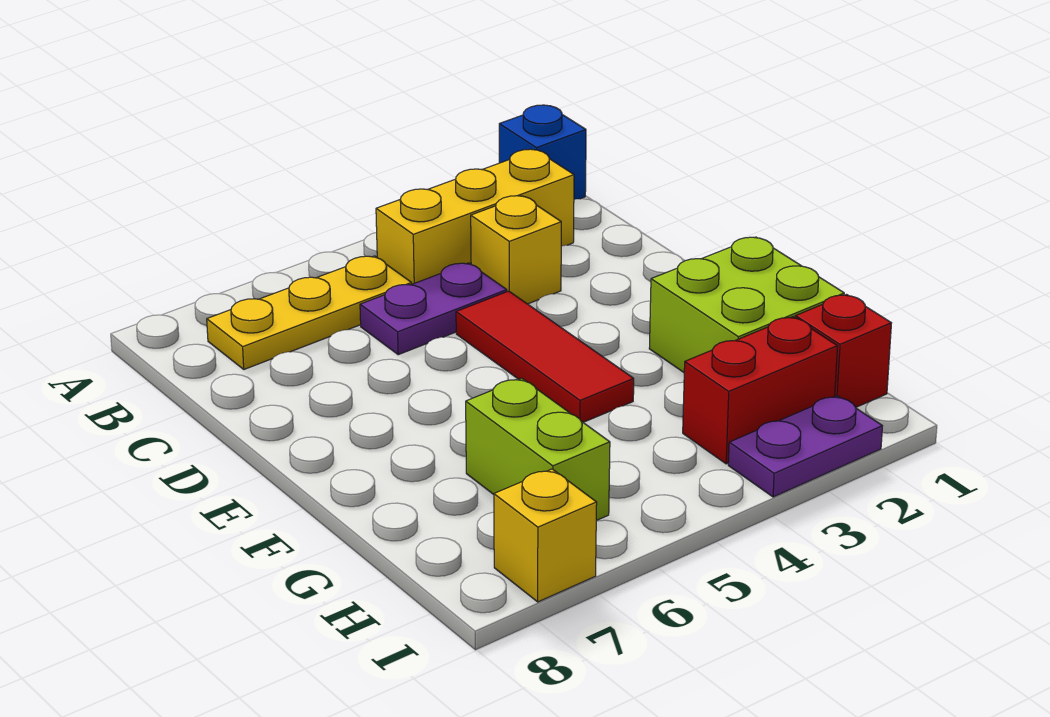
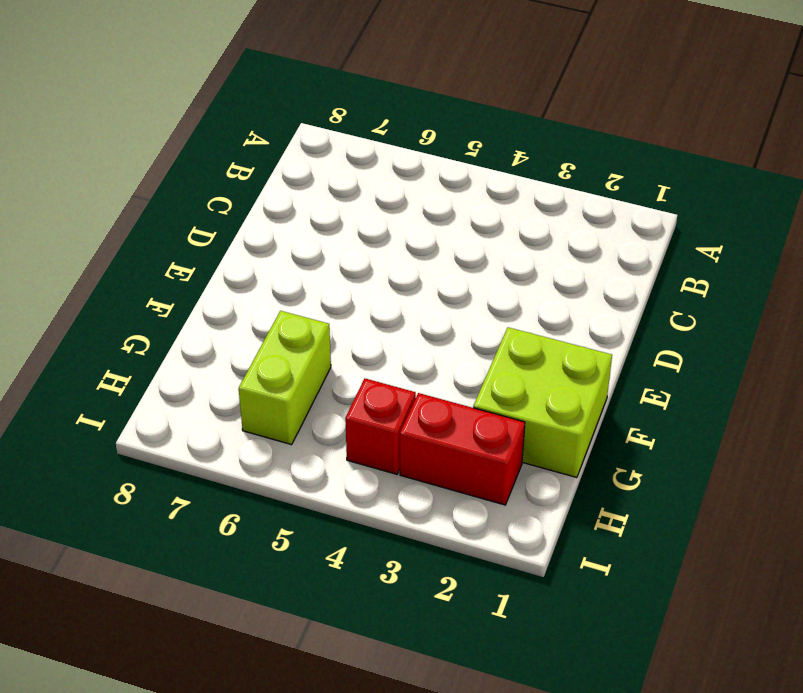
red 1x1 brick [345,379,416,474] -> red 1x1 brick moved to [795,295,891,407]
none -> blue 1x1 brick [499,105,586,199]
none -> yellow 1x3 brick [376,149,574,284]
none -> yellow 1x3 plate [207,256,412,369]

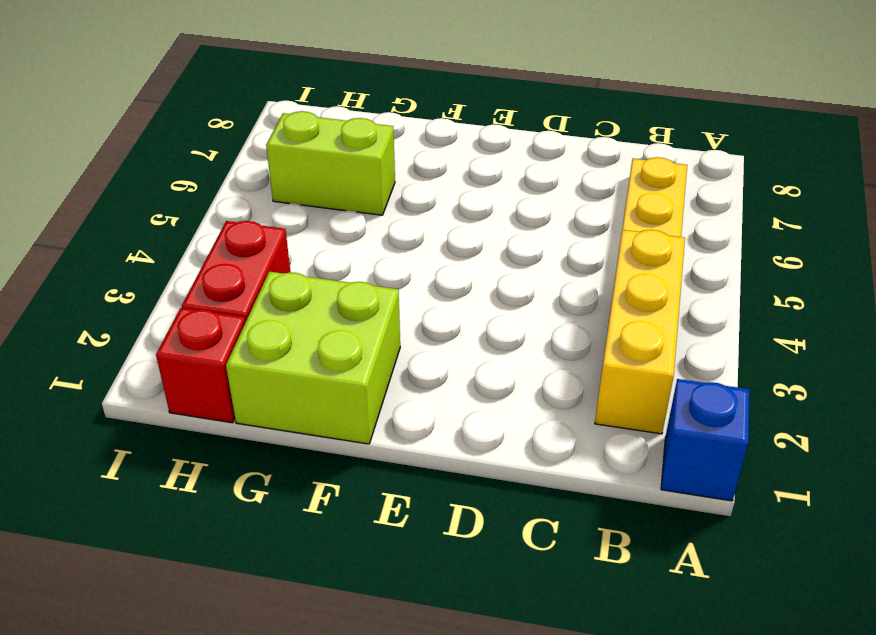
none -> yellow 1x1 brick [471,196,561,304]
none -> purple 1x2 plate [360,263,507,355]
none -> red 1x3 tile [456,291,634,422]

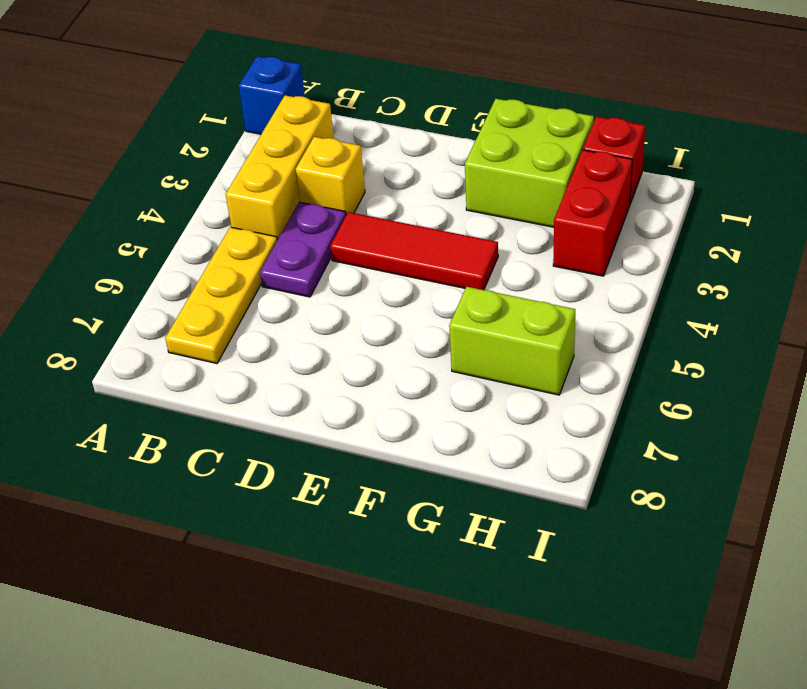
none -> purple 1x2 plate [728,396,882,497]
none -> yellow 1x1 brick [494,469,597,602]

